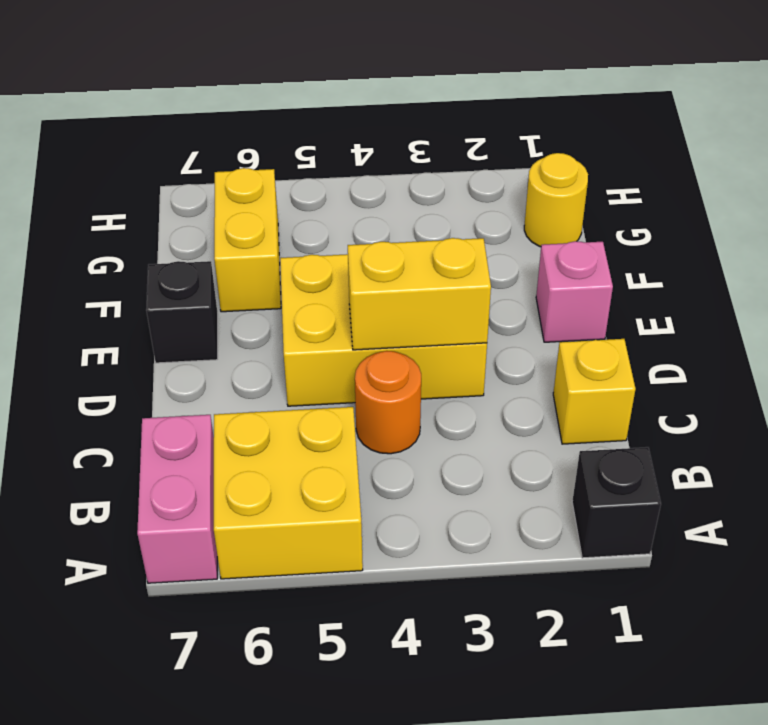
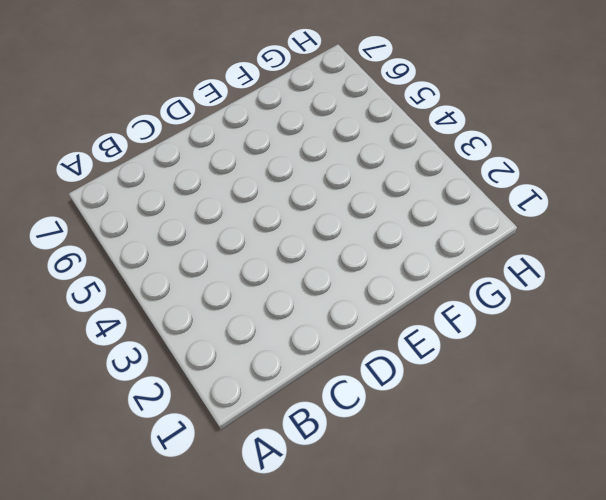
none -> black 1x1 brick [572,447,661,558]
none -> yellow 2x2 brick [214,407,363,579]

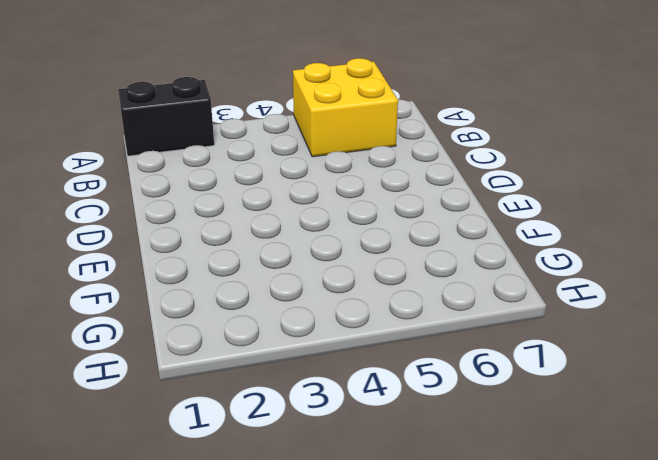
black 1x2 brick [118,77,214,156] -> black 1x1 brick [572,447,661,558]
none -> pink 1x2 brick [137,415,217,583]
none -> yellow 1x1 brick [553,339,636,444]

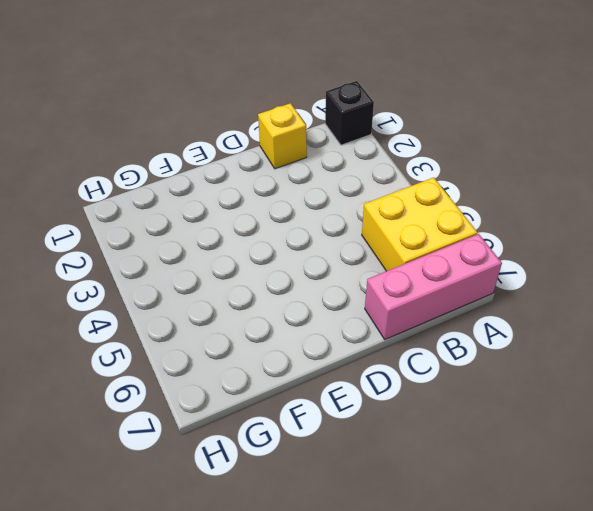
pink 1x3 brick [365,234,502,339] -> pink 1x2 brick [137,415,217,583]
none -> orange 1x1 round brick [355,351,421,454]
none -> yellow 2x3 brick [280,254,487,406]

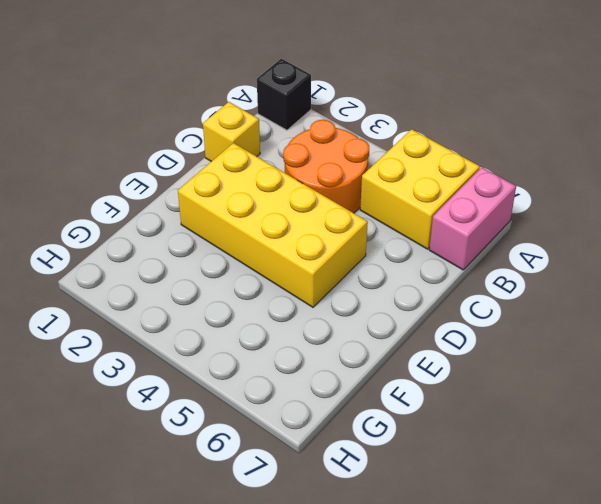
orange 2x2 round brick [283,120,369,213] -> orange 1x1 round brick [355,351,421,454]
yellow 2x4 brick [178,143,368,307] -> yellow 2x3 brick [280,254,487,406]
none -> pink 1x1 brick [536,241,613,342]
none -> black 1x1 brick [146,261,218,363]

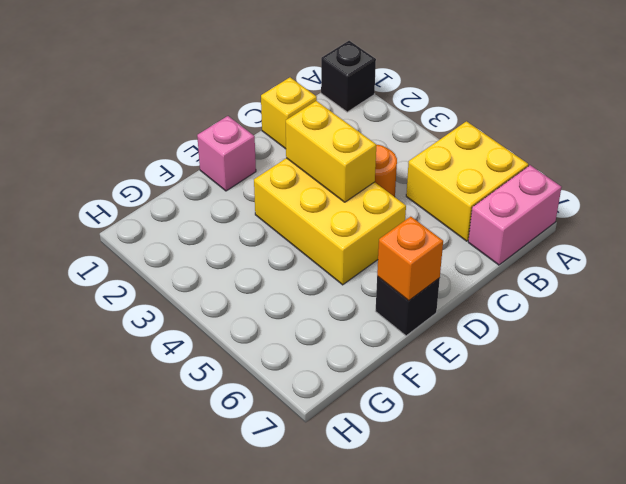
orange 1x1 brick [377,217,443,301] -> none
none -> yellow 1x2 brick [214,168,281,312]
none -> yellow 1x1 round brick [524,153,588,247]

